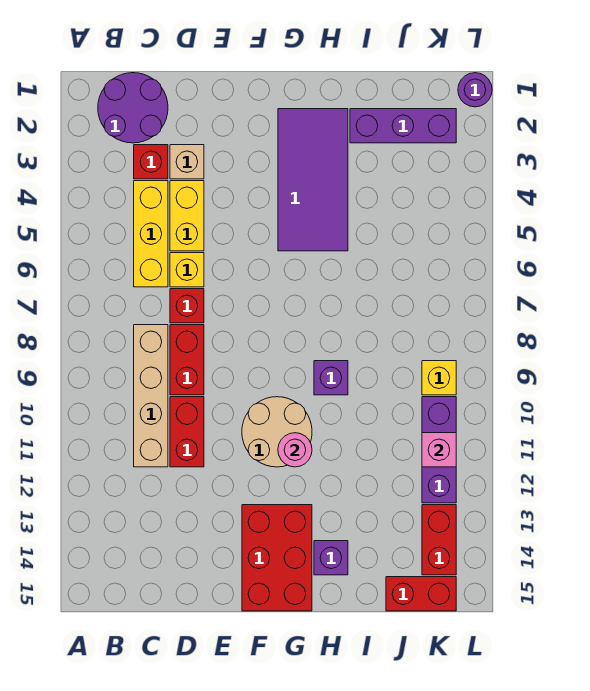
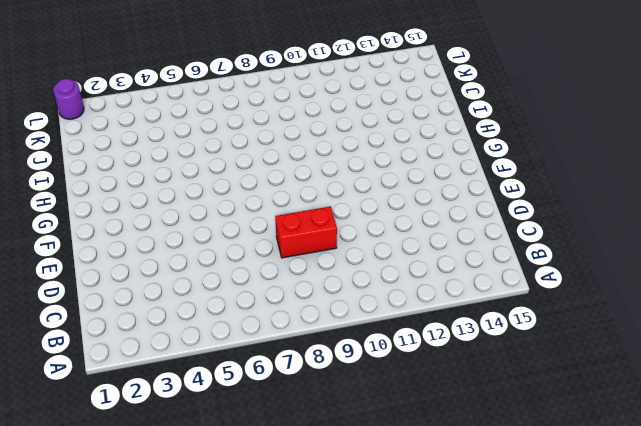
none -> purple 2x2 round brick [98,73,168,143]
none -> red 1x1 brick [134,145,168,179]
none -> yellow 1x3 brick [134,181,168,287]

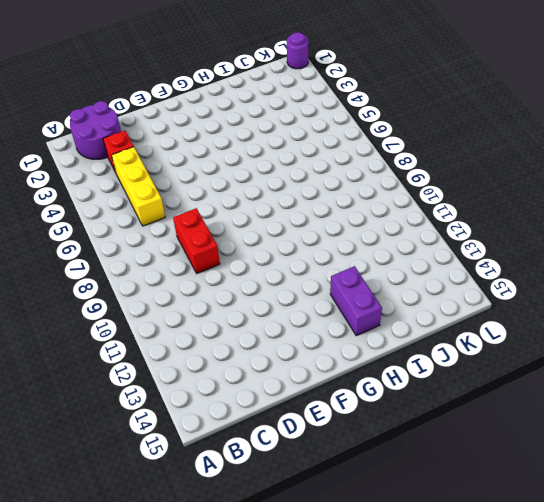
purple 1x2 brick [330,266,382,336] -> purple 1x1 brick [314,541,348,575]
none -> tan 1x4 brick [134,325,168,467]
none -> tan 1x1 brick [170,145,204,179]
none -> yellow 1x2 brick [170,181,204,251]

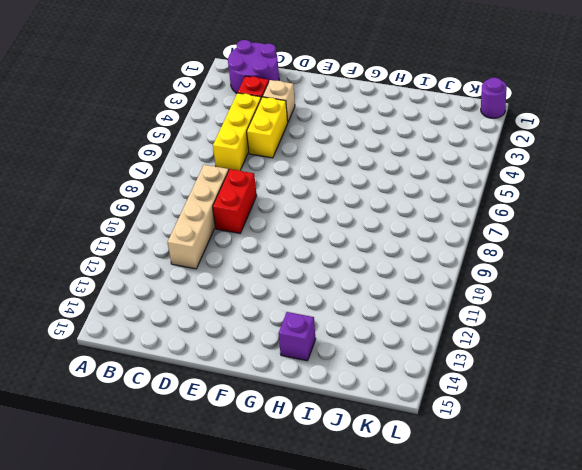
none -> yellow 1x1 brick [170,253,204,287]
none -> red 1x1 brick [170,289,204,323]
none -> red 1x2 brick [170,397,204,467]

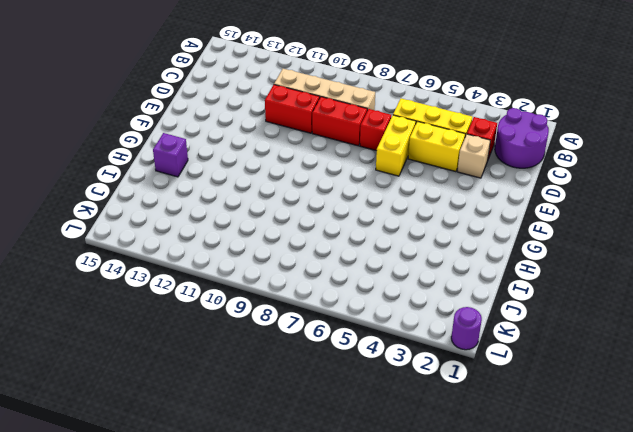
yellow 1x2 brick [376,115,416,176] -> yellow 1x1 brick [170,253,204,287]
none -> tan 2x2 round brick [242,397,312,467]
none -> red 2x3 brick [242,505,312,611]
none -> purple 2x4 tile [278,109,348,251]

